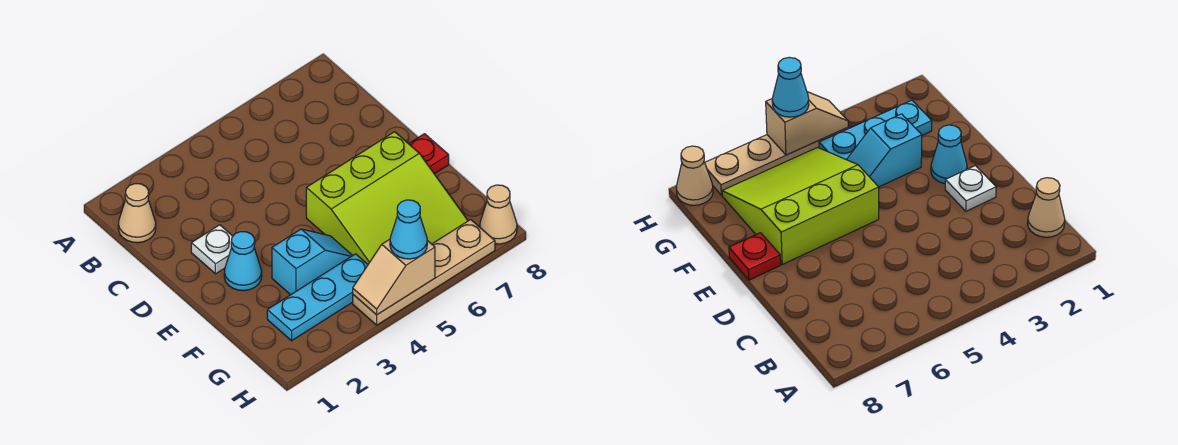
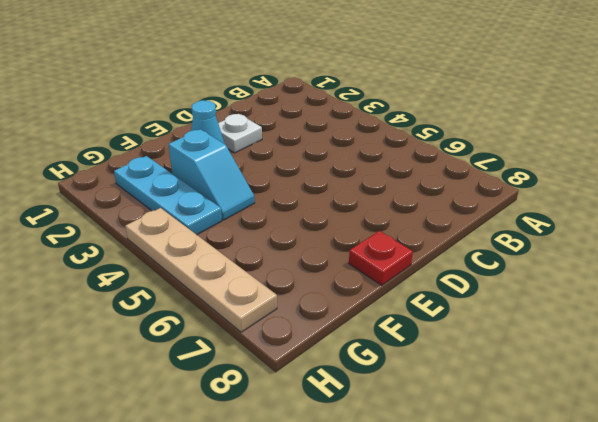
none -> tan 1x1 cone [118,184,156,243]
none -> lime 3x3 slope [306,132,468,264]

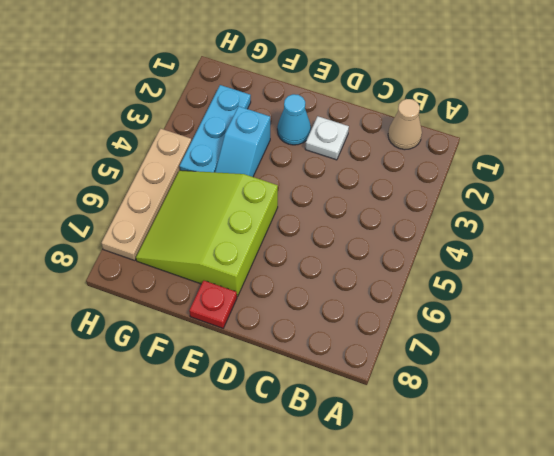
none -> tan 1x1 cone [480,185,517,244]
none -> tan 1x2 slope [353,239,435,315]

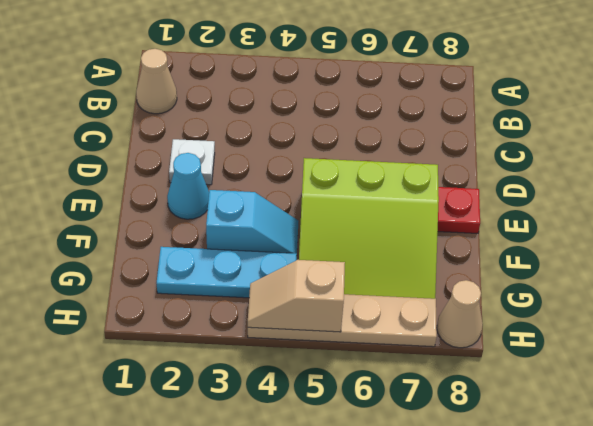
none -> cyan 1x1 cone [390,200,427,259]

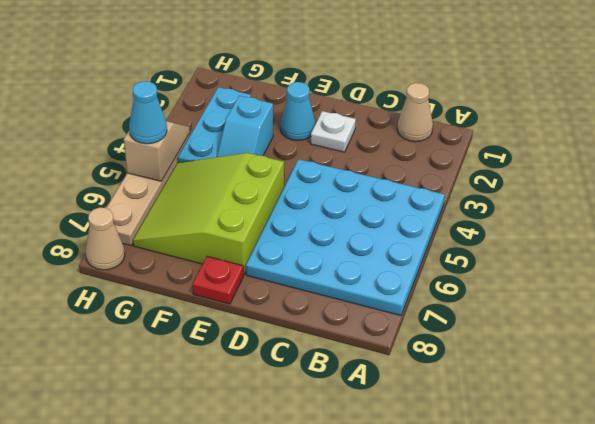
cyan 4x4 plate [246,159,445,316] -> none

